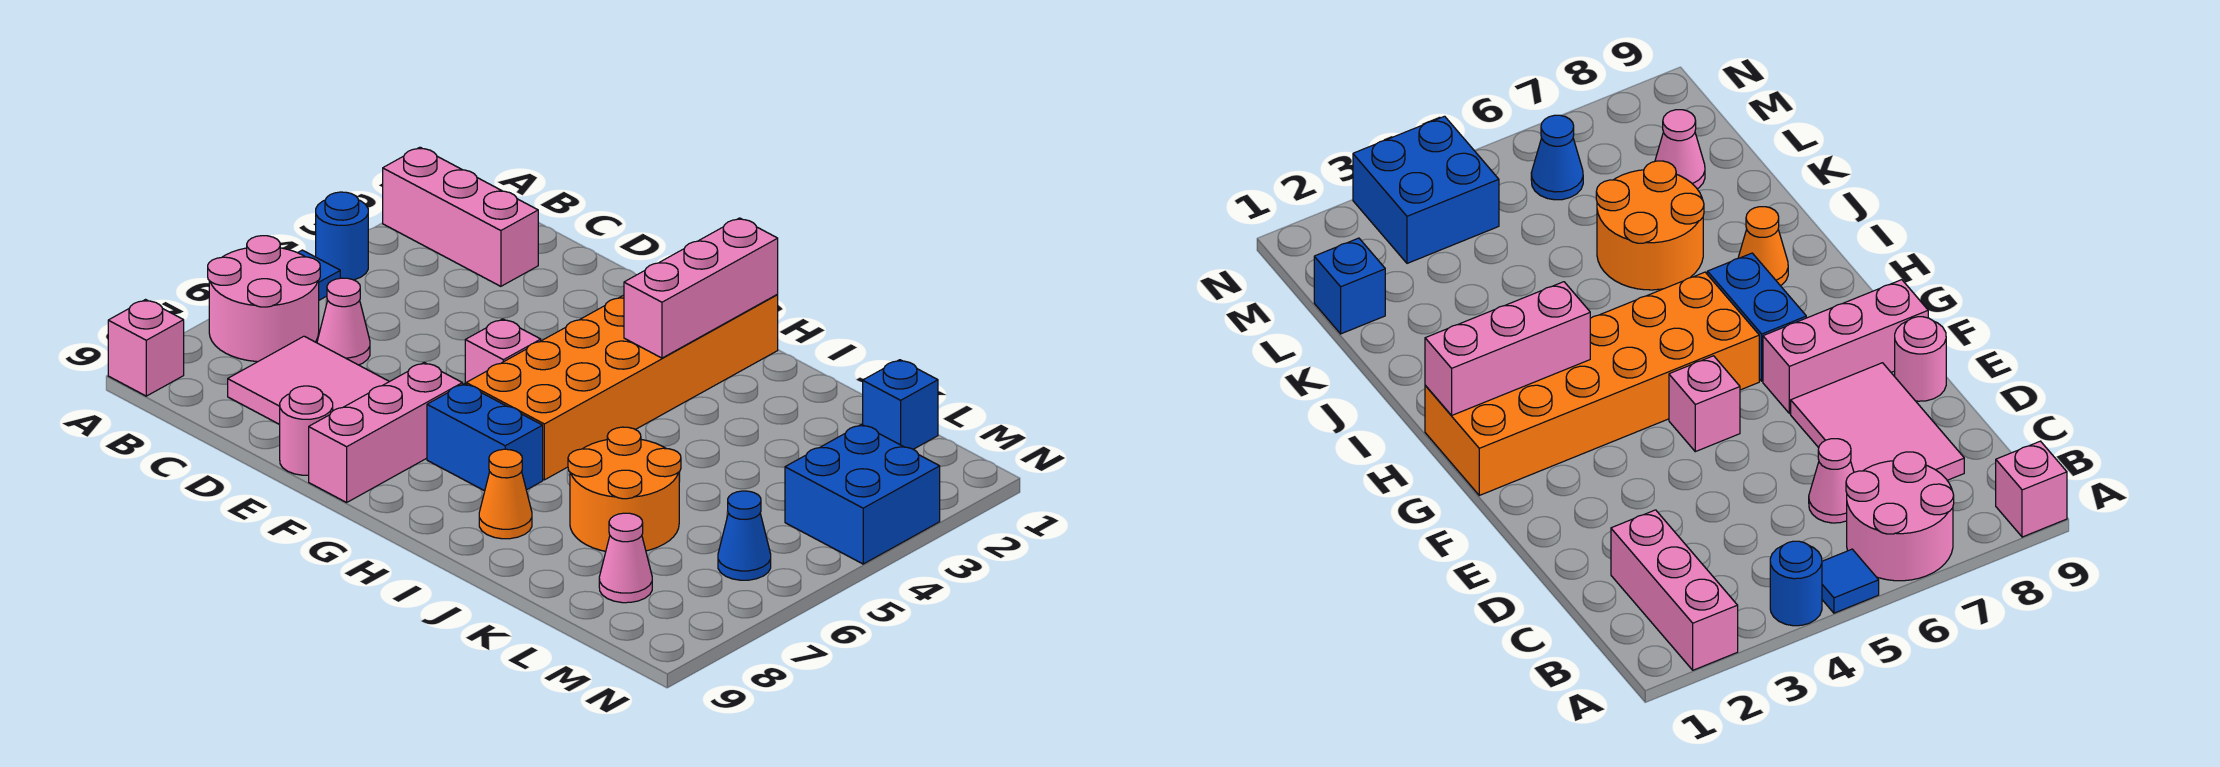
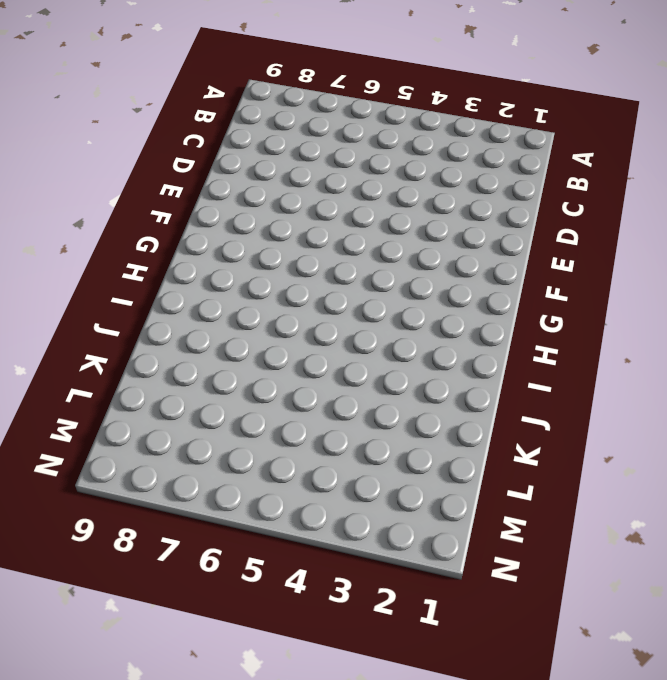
none -> pink 1x3 brick [383,147,538,286]
none -> blue 1x1 round brick [316,192,368,280]
none -> blue 1x1 tile [298,250,340,300]

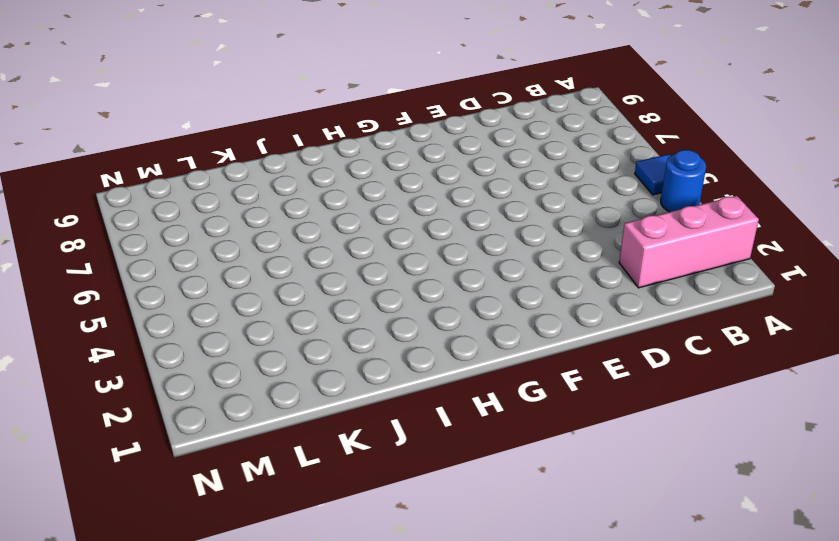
none -> pink 2x2 round brick [208,236,320,362]
none -> pink 1x1 brick [108,300,184,396]
none -> pink 1x1 cone [317,278,370,365]

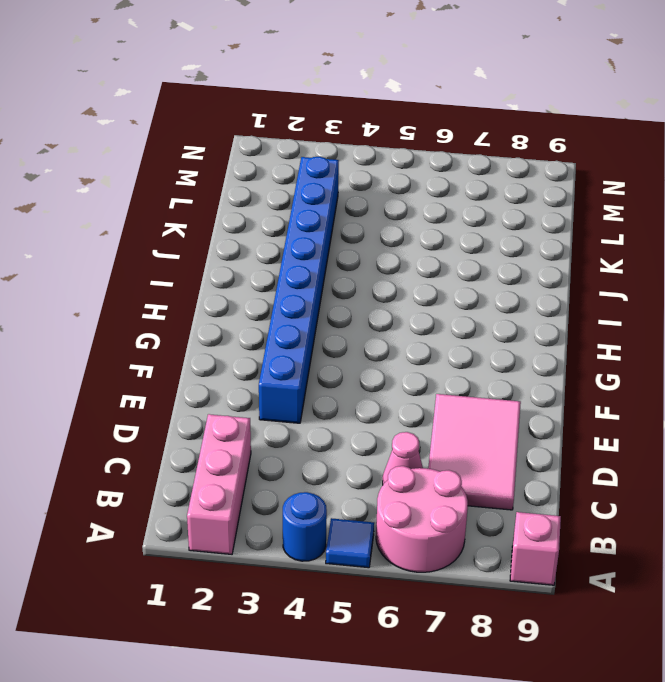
blue 1x8 brick [259,157,339,423] -> orange 2x6 brick [466,295,778,480]
none -> pink 1x1 round brick [279,386,333,475]
none -> pink 1x1 brick [465,319,541,384]
none -> pink 1x3 brick [309,362,462,502]

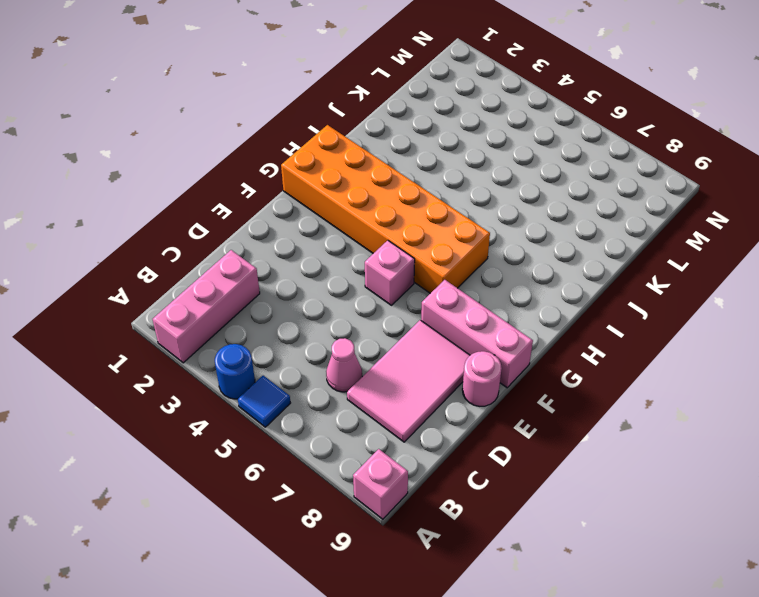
none -> pink 2x2 round brick [208,236,320,362]
none -> blue 1x2 brick [427,384,543,491]
none -> orange 1x1 cone [479,449,532,539]

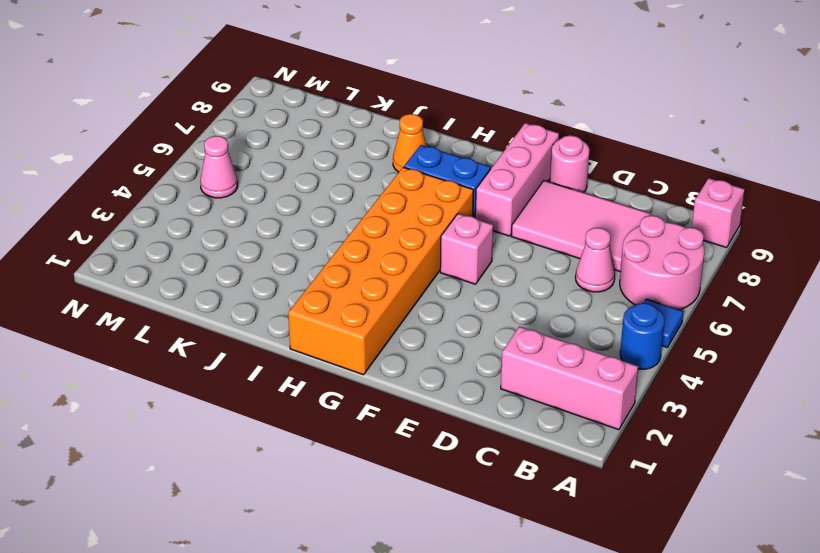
pink 1x1 cone [200,136,238,198] -> pink 1x1 cone moved to [599,513,652,603]
none -> orange 2x2 round brick [568,427,681,551]
none -> blue 1x1 brick [863,360,938,449]
none -> blue 2x2 brick [785,424,940,564]

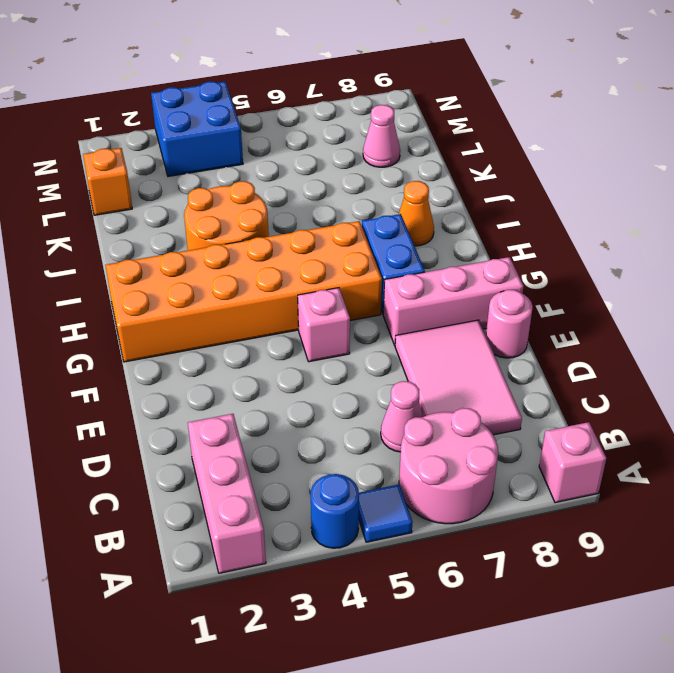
orange 2x2 round brick [184,181,269,250] -> orange 2x2 round brick moved to [568,427,681,551]
orange 1x1 brick [83,148,132,215] -> blue 1x1 brick [863,360,938,449]
none -> blue 1x1 cone [718,491,771,580]
none -> pink 1x3 brick [624,218,778,358]

